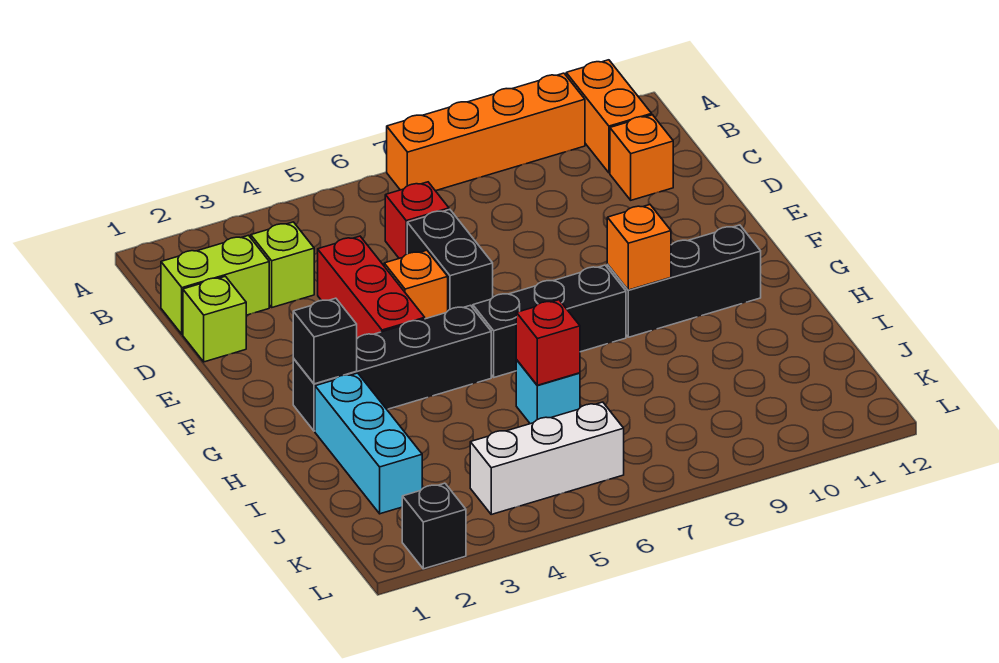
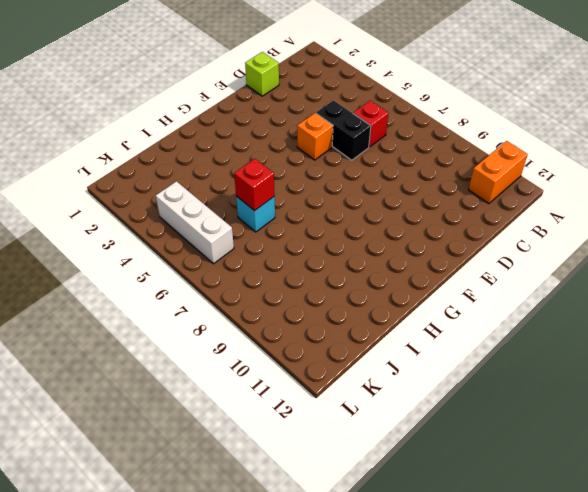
black 1x2 brick [316,100,371,160] -> black 1x2 brick turned to [407,209,493,310]
none -> orange 1x4 brick [387,73,585,191]
none -> lime 1x2 brick [161,235,269,334]
none -> lime 1x1 brick [251,222,314,307]

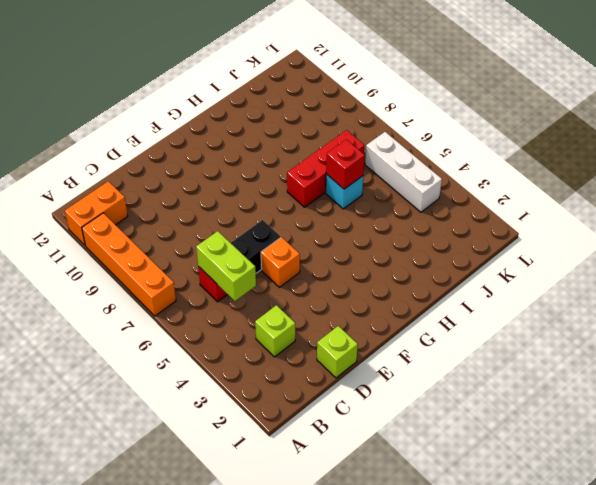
lime 1x2 brick [196,231,256,301] -> lime 1x2 brick moved to [161,235,269,334]
red 1x3 brick [287,130,364,207] -> red 1x3 brick moved to [318,236,425,338]
none -> orange 1x1 brick [610,115,673,200]
none -> black 1x4 brick [293,305,491,431]
none -> black 1x3 brick [473,265,626,377]

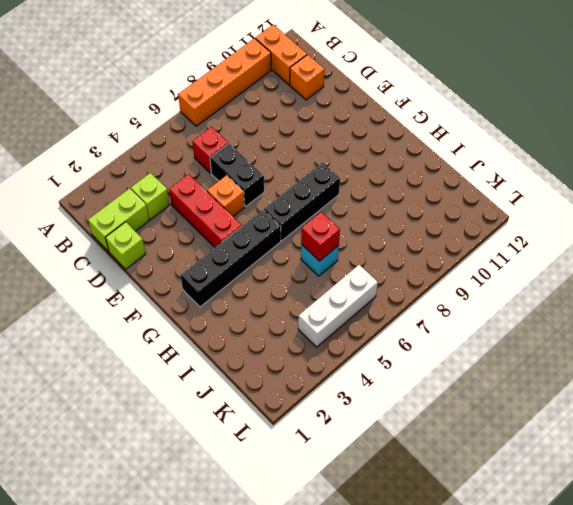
none -> black 1x3 brick [607,225,761,337]
none -> cyan 1x3 brick [315,373,422,514]
none -> black 1x1 brick [402,483,466,569]

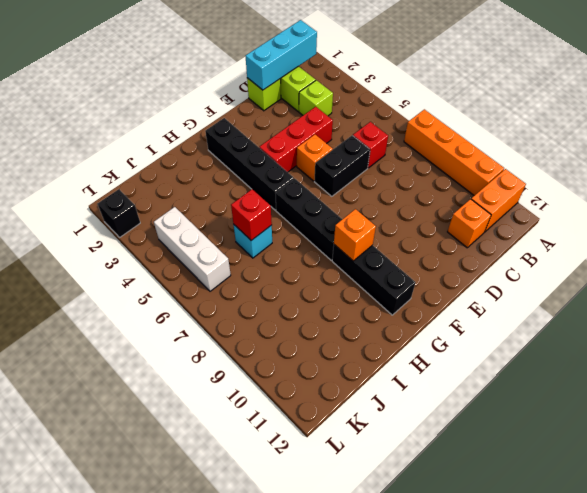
cyan 1x3 brick [246,20,317,90] -> cyan 1x3 brick moved to [315,373,422,514]
none -> black 1x1 brick [293,298,357,384]

